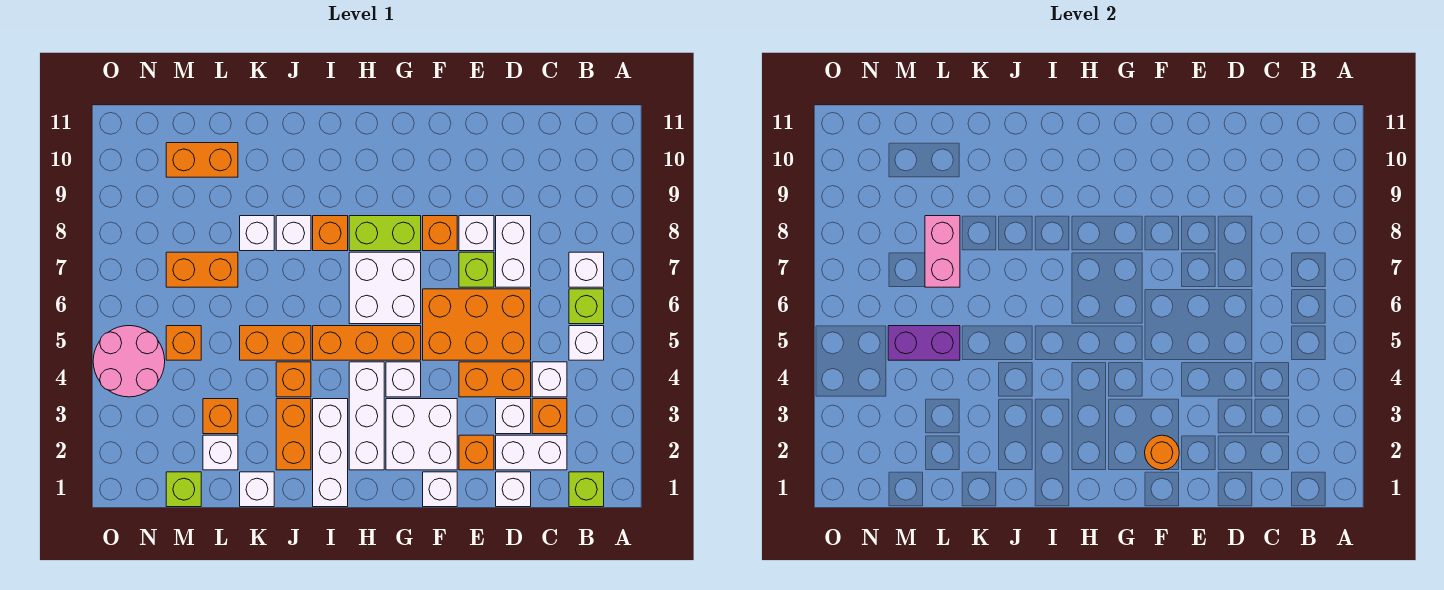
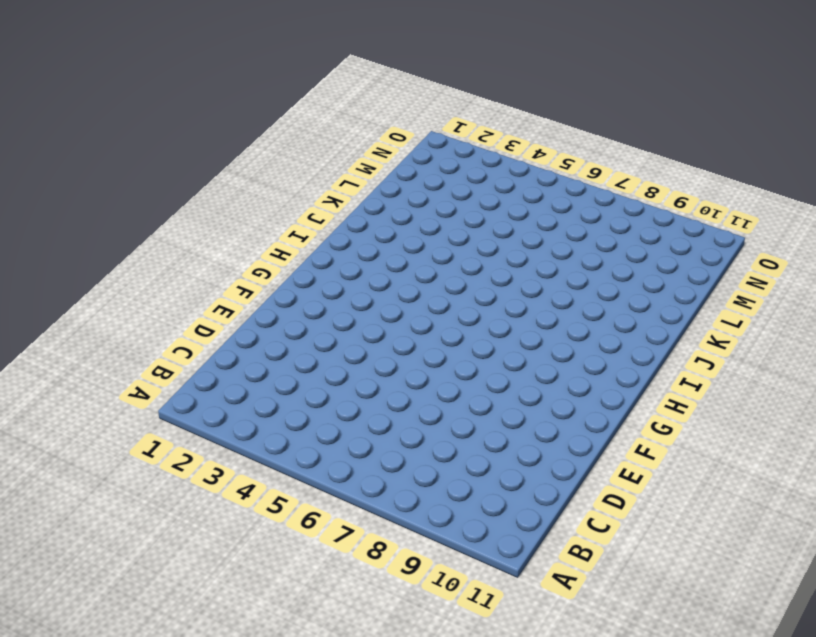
none -> lime 1x1 brick [569,472,604,507]
none -> white 1x1 brick [569,326,604,360]
none -> lime 1x1 brick [569,289,604,324]
none -> white 1x1 brick [569,252,604,287]

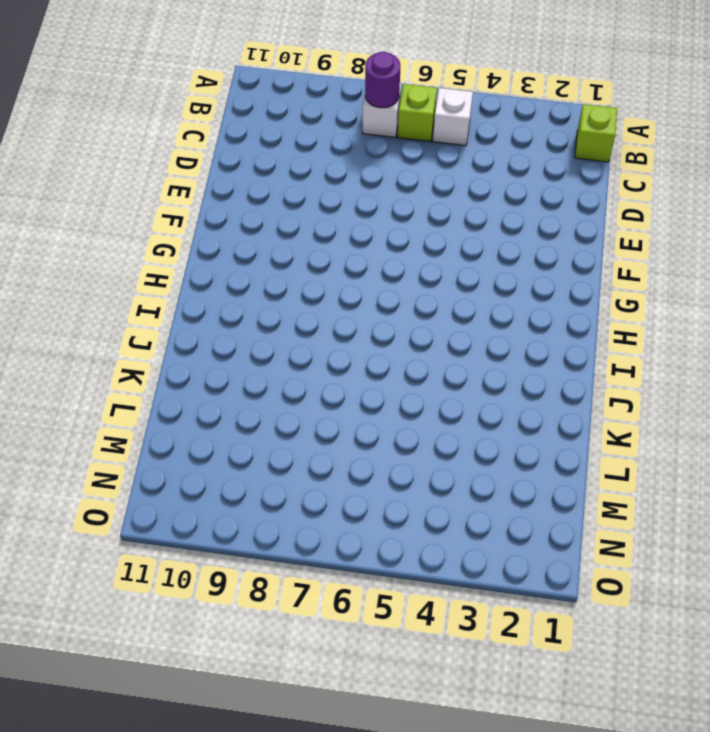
purple 1x1 round brick [365,52,400,108] -> none
none -> white 1x2 brick [496,435,567,470]
none -> orange 1x1 brick [532,399,567,434]
none -> white 1x1 brick [532,362,567,397]
none -> white 1x1 brick [496,472,531,507]

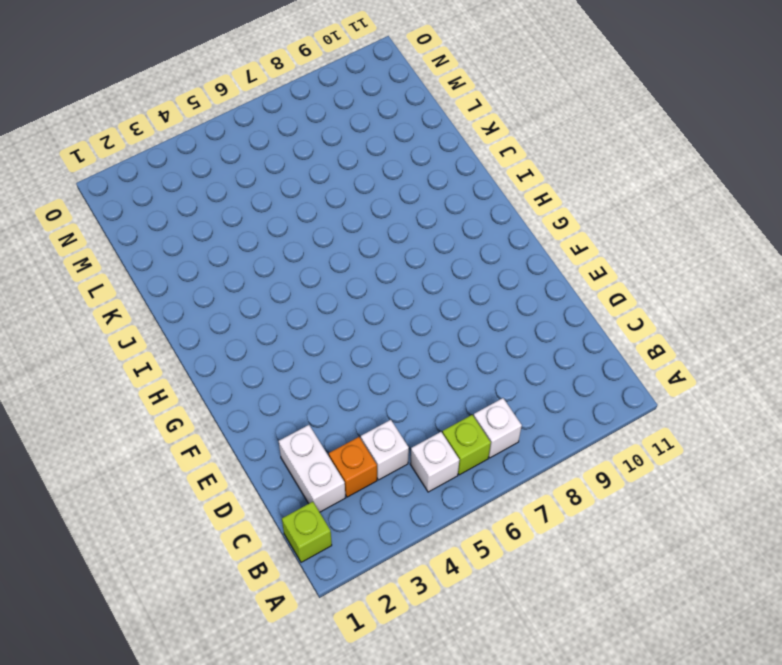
none -> white 1x1 brick [496,472,531,507]
none -> white 1x1 brick [496,399,531,434]
none -> orange 1x2 brick [459,362,531,397]
none -> orange 2x3 brick [423,289,531,360]

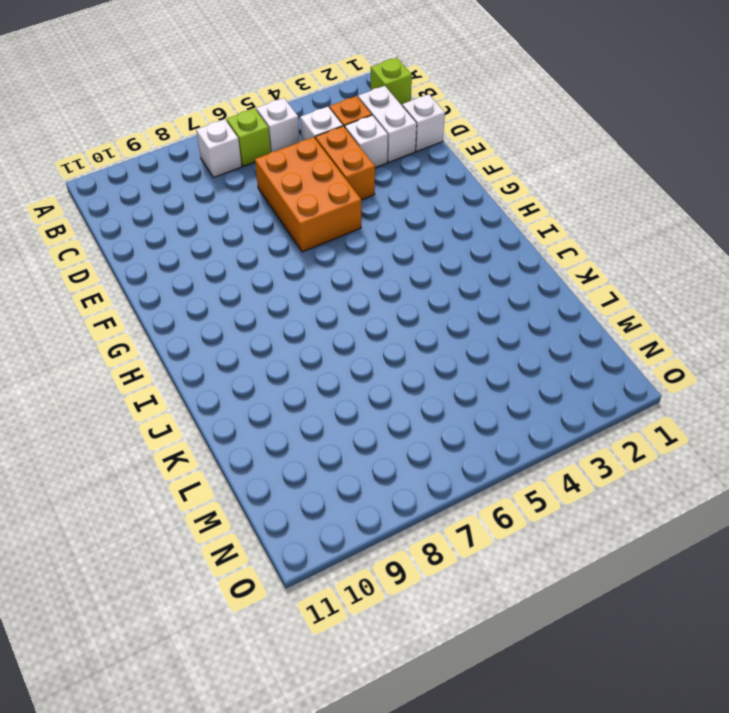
none -> white 1x2 brick [496,216,531,287]
none -> orange 1x1 brick [459,435,494,470]
none -> lime 1x1 brick [459,252,494,287]
none -> white 1x1 brick [459,216,494,251]

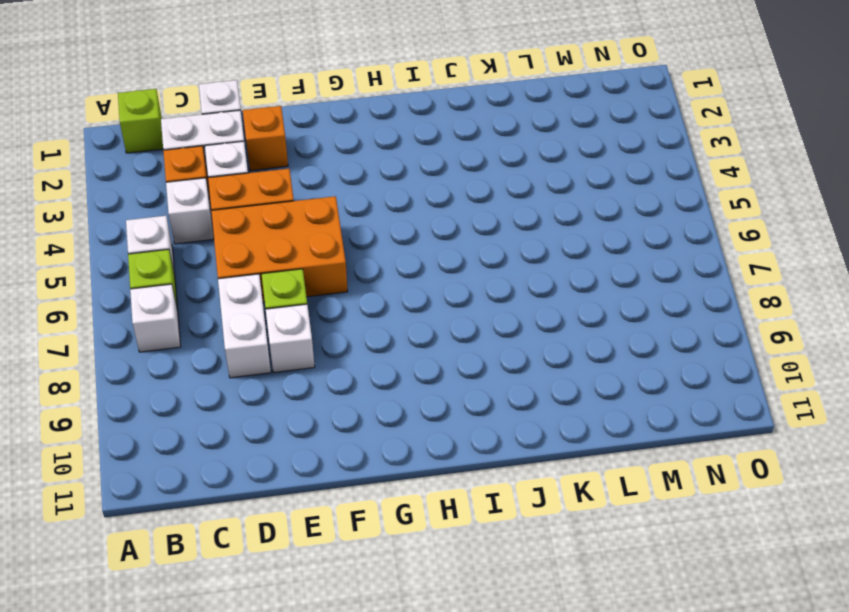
none -> white 1x1 brick [423,472,457,507]
none -> white 2x2 brick [386,399,457,470]
none -> orange 1x1 brick [423,216,457,251]
none -> white 1x1 brick [386,362,421,397]

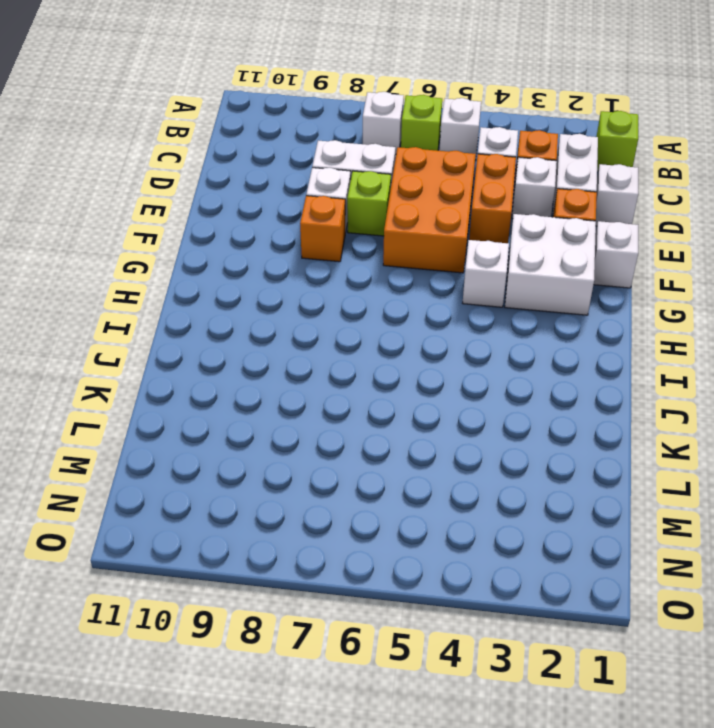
none -> orange 1x3 brick [313,326,421,360]
none -> white 2x2 brick [349,252,421,324]
none -> lime 1x2 brick [349,216,421,251]
none -> white 1x3 brick [349,362,384,470]

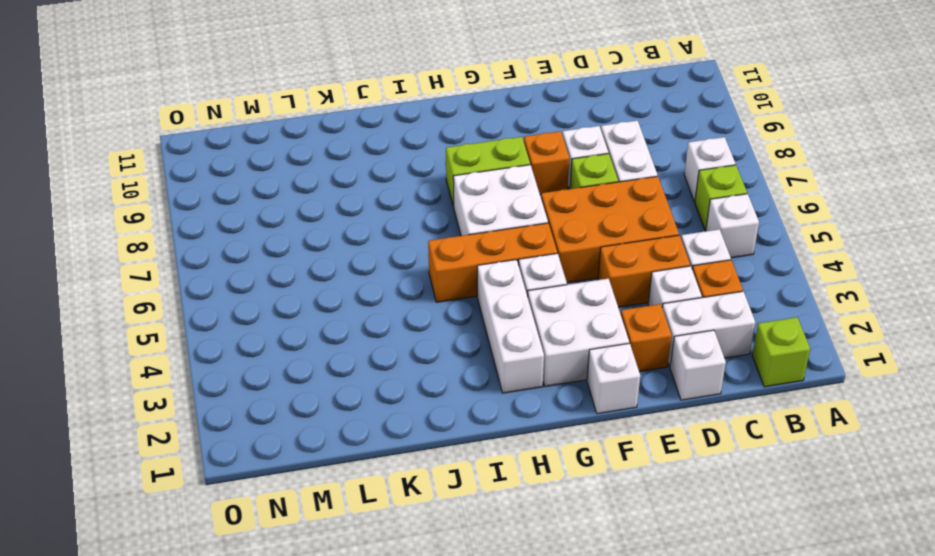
none -> white 1x3 brick [313,399,348,507]
none -> orange 1x1 brick [313,216,348,251]
none -> orange 1x2 brick [276,399,311,470]
none -> orange 1x1 brick [276,362,311,397]

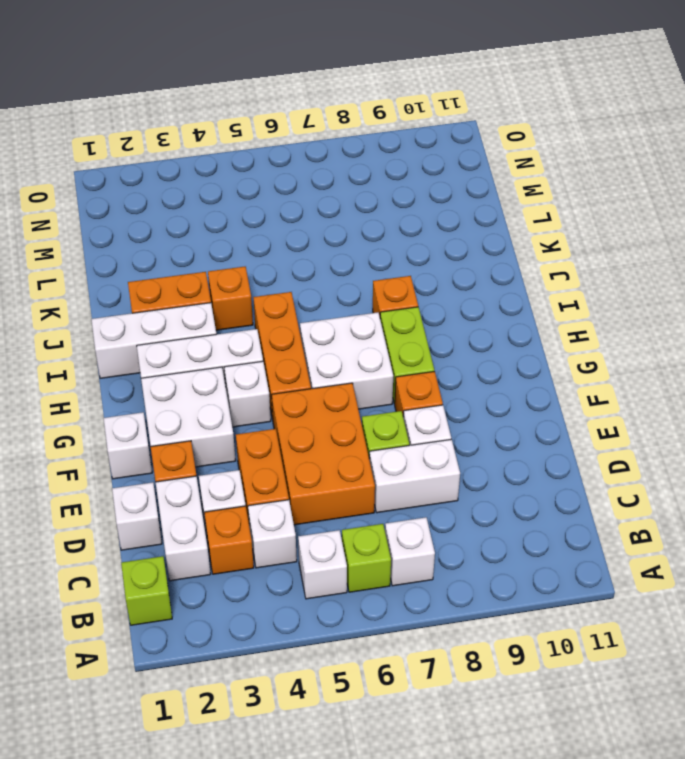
none -> orange 1x2 brick [240,326,311,360]
none -> white 1x1 brick [276,216,311,251]
none -> white 1x1 brick [240,472,274,507]
none -> white 1x1 brick [240,216,274,251]

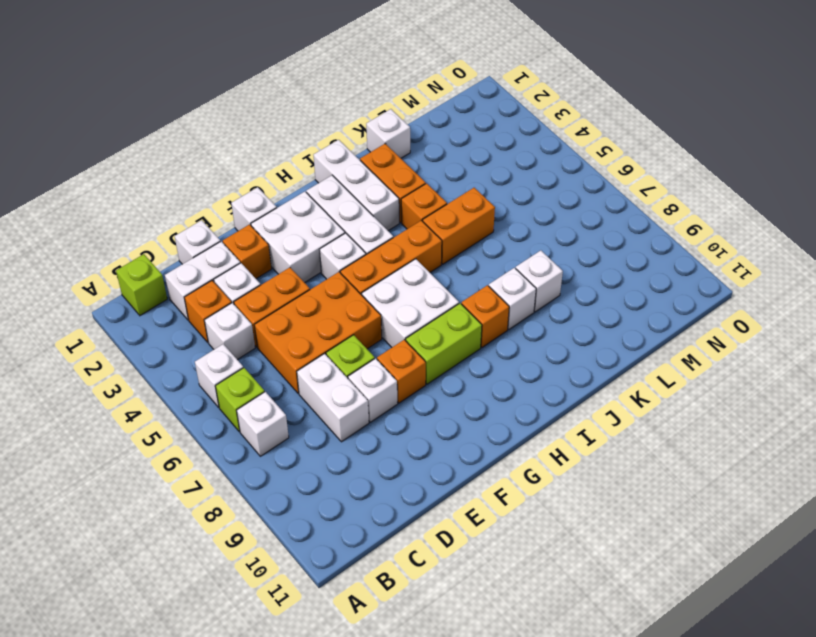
none -> white 1x1 brick [203,435,238,470]
none -> orange 1x1 brick [203,399,238,434]
none -> orange 1x2 brick [166,252,238,287]
none -> orange 1x2 brick [166,143,238,177]

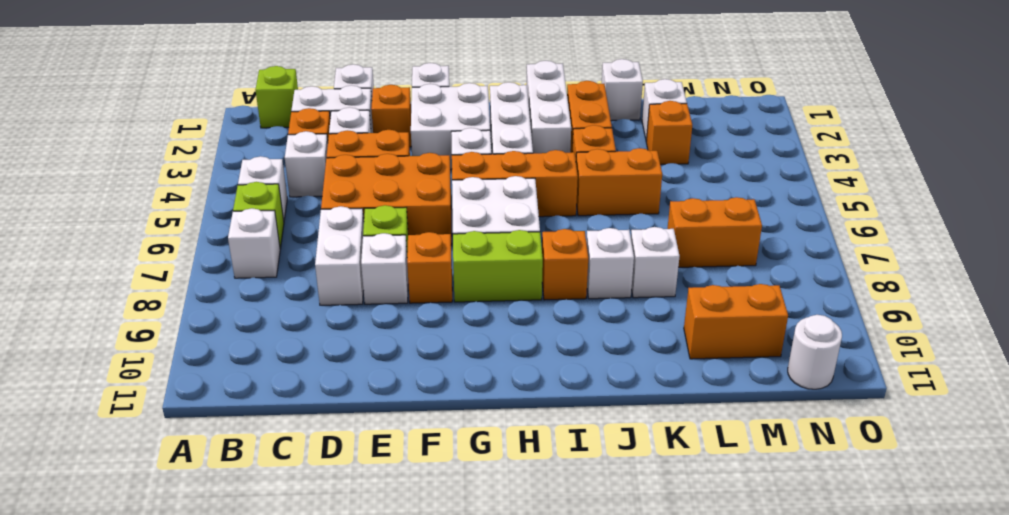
white 1x1 round brick [788,315,842,389] -> none
none -> lime 1x1 brick [166,472,201,507]
none -> orange 1x1 brick [166,326,201,360]
none -> pink 2x2 round brick [93,326,165,397]
none -> orange 1x1 round brick [1145,435,1179,470]

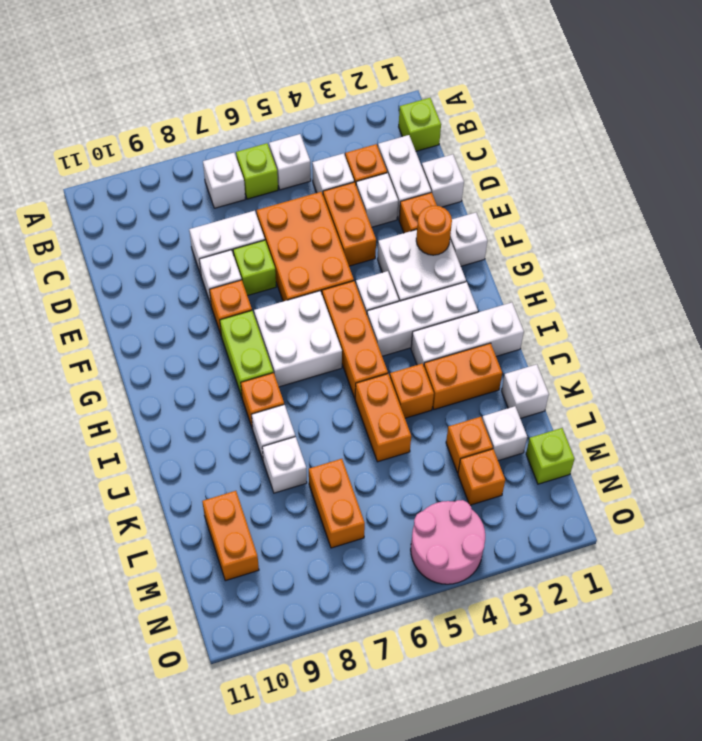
orange 1x1 brick [458,449,505,505] -> orange 1x1 brick moved to [166,326,201,360]
none -> purple 1x2 brick [888,326,960,360]
none -> pink 1x2 brick [925,216,960,287]

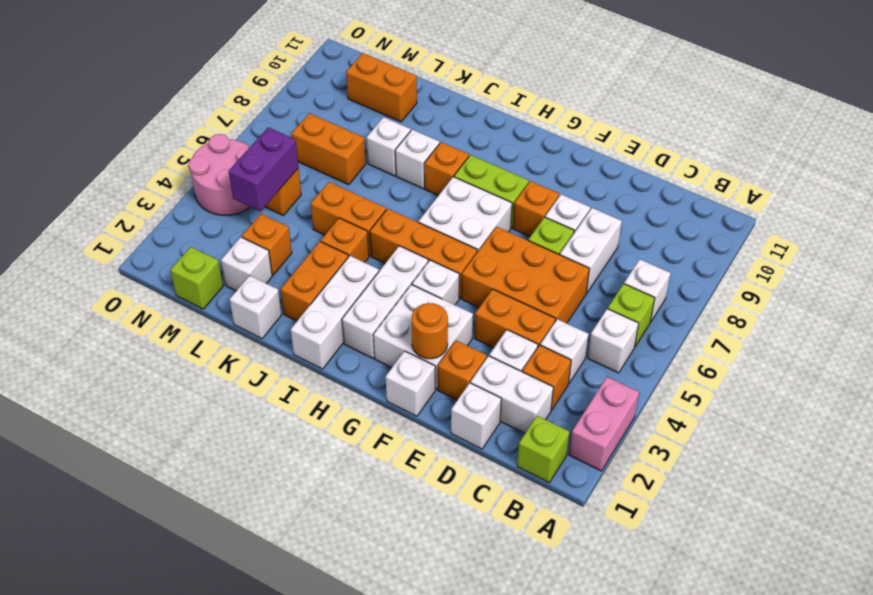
pink 1x2 brick [569,377,639,471] -> pink 1x2 brick moved to [925,216,960,287]
purple 1x2 brick [229,127,299,211] -> purple 1x2 brick turned to [888,326,960,360]

